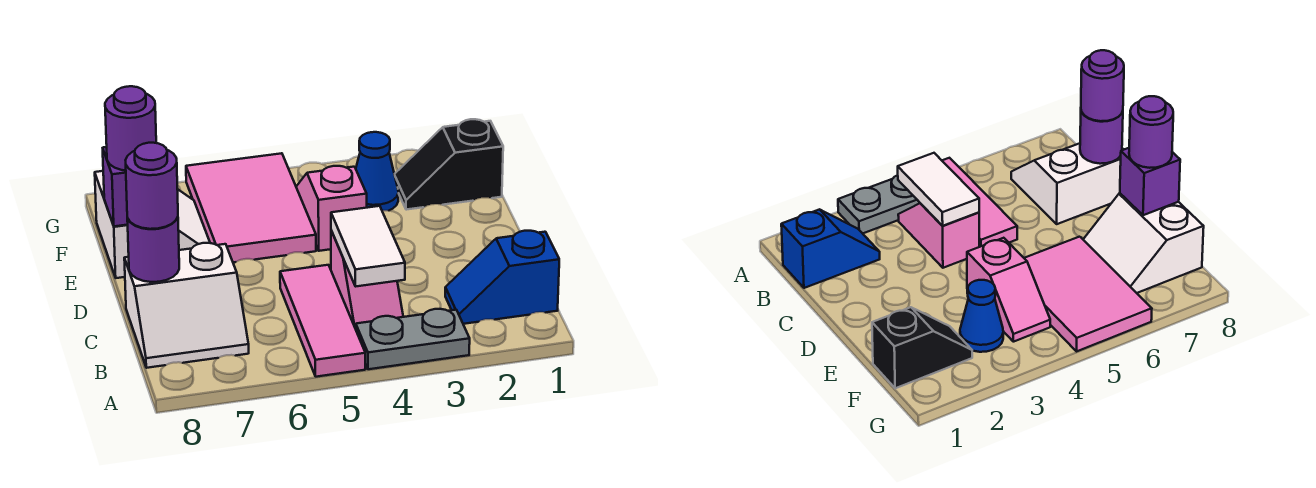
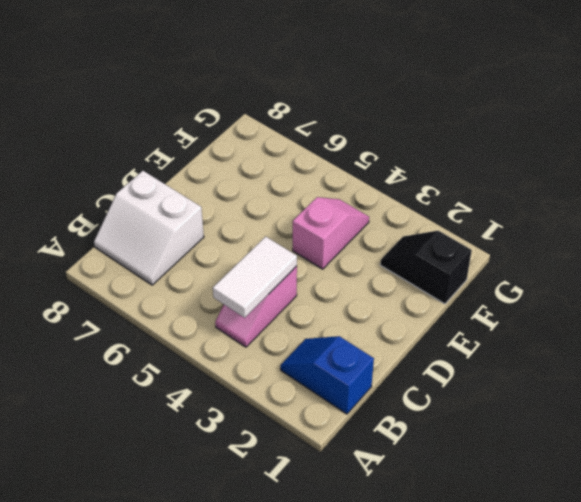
none -> grey 1x2 plate [356,309,470,369]
none -> pink 1x3 tile [280,265,365,377]
none -> pink 2x3 tile [186,153,316,262]

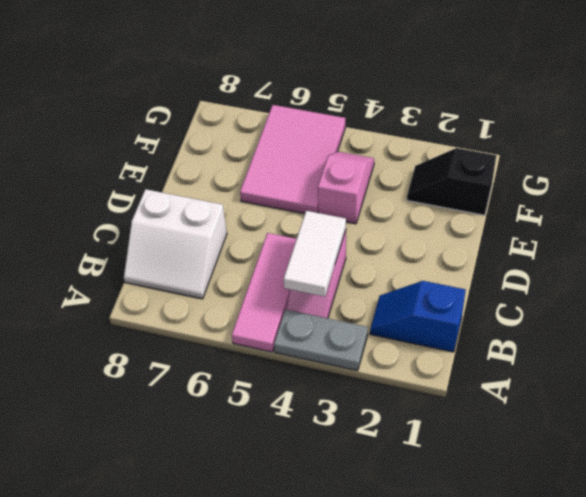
none -> white 2x2 slope [95,171,210,278]
none -> blue 1x1 cone [356,132,398,211]
none -> purple 1x1 round brick [127,217,179,282]

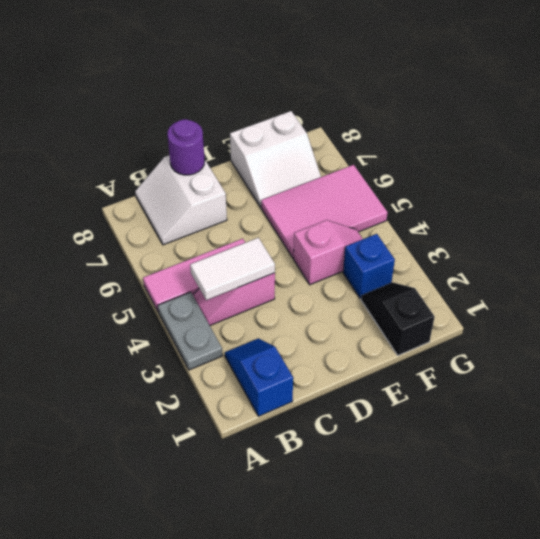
blue 1x1 brick [343,234,395,299] -> blue 1x1 cone [356,132,398,211]
none -> purple 1x1 brick [103,147,128,226]
none -> purple 1x1 round brick [126,143,178,229]
none -> purple 1x1 round brick [105,86,156,171]

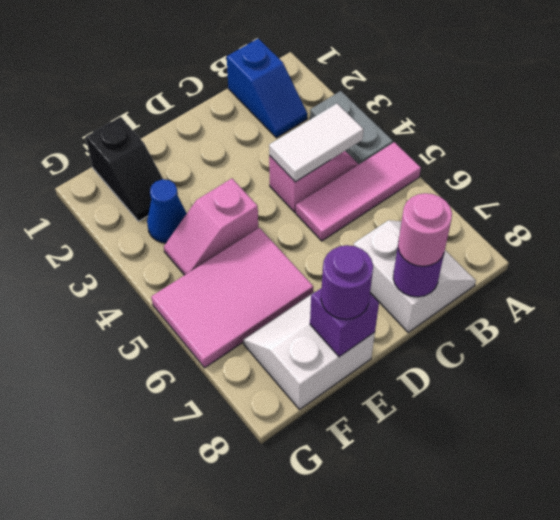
pink 1x1 round brick [398,193,452,266] -> purple 1x1 round brick [126,143,178,229]

